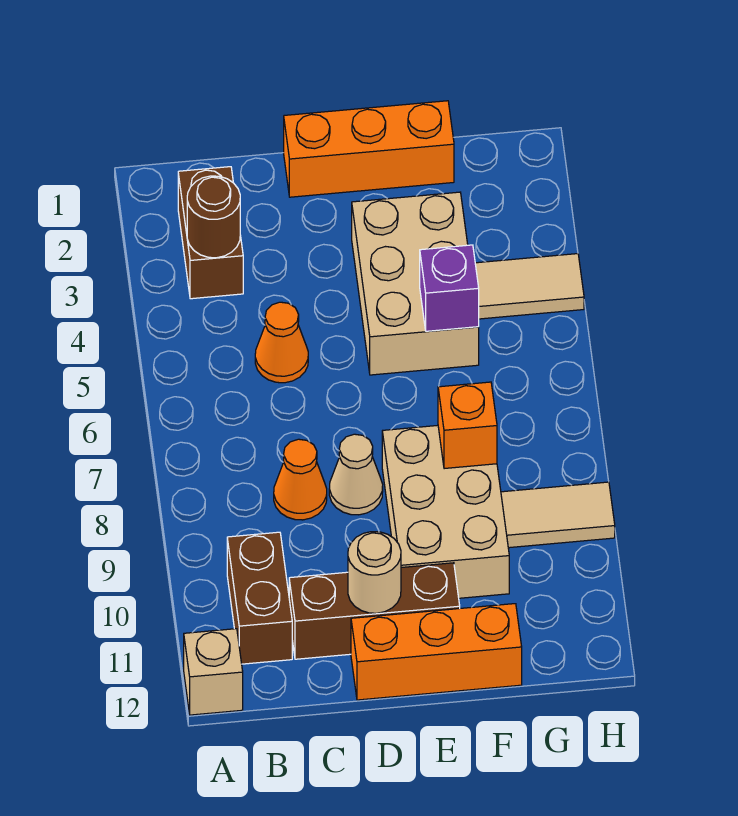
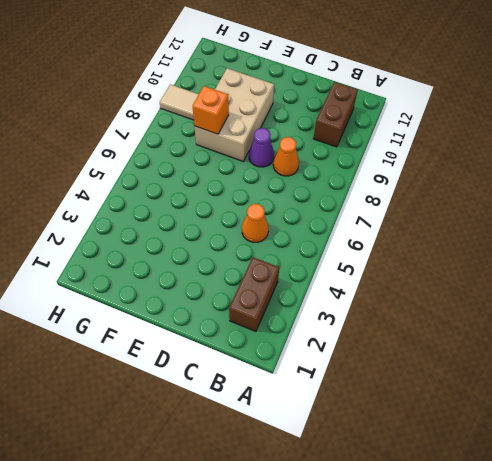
purple 1x1 cone [249,128,274,167] -> tan 1x1 cone [329,434,383,515]
none -> tan 1x1 brick [184,629,243,715]
none -> brown 1x3 brick [289,563,460,659]
none -> orange 1x3 brick [284,101,454,197]

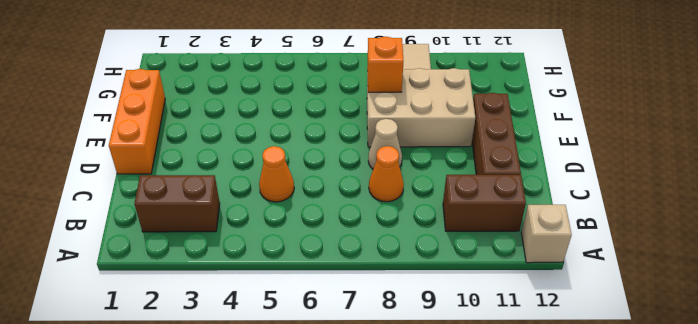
none -> orange 1x3 brick [351,604,522,700]
none -> tan 2x3 brick [352,192,479,375]
none -> tan 1x2 tile [475,254,584,319]

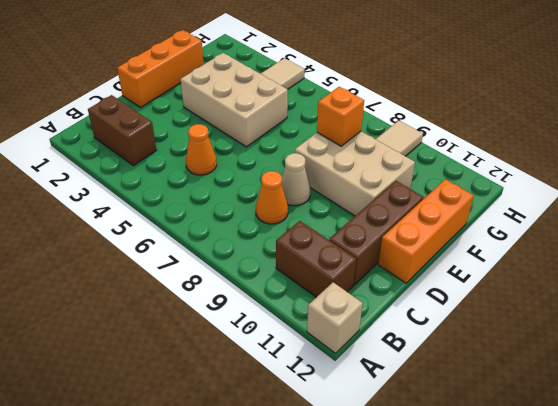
none -> brown 1x1 round brick [187,176,240,258]
none -> tan 1x1 round brick [348,532,401,613]
none -> purple 1x1 brick [420,245,479,331]

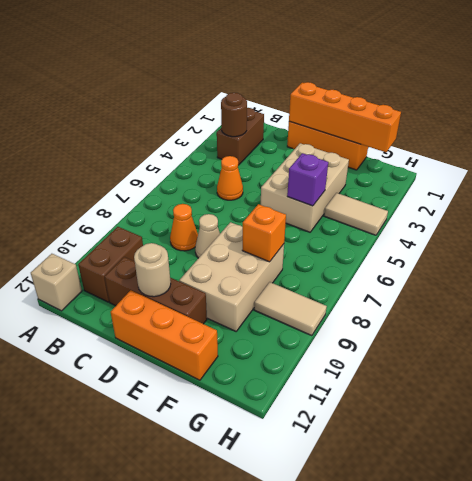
orange 1x4 brick [289,82,401,152] -> none

